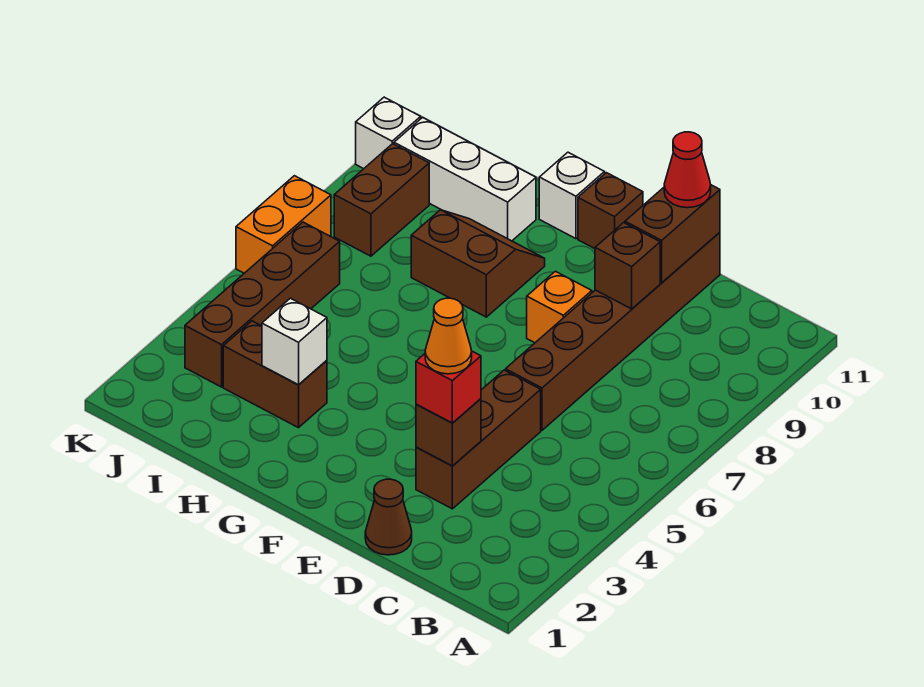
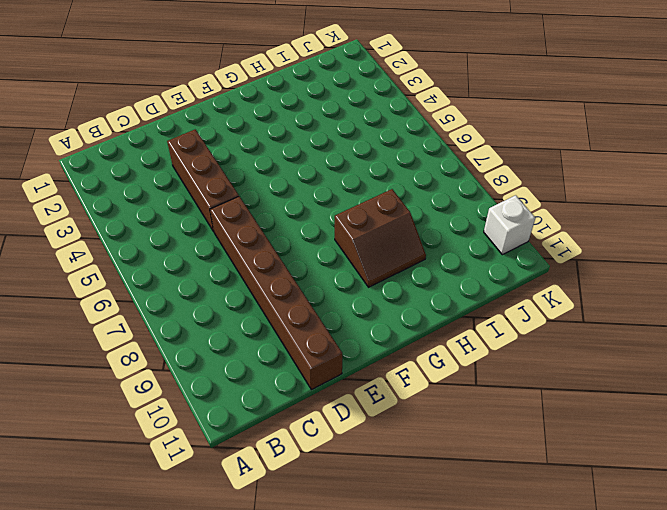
none -> brown 1x1 cone [365,479,412,555]
none -> orange 1x1 brick [527,271,592,343]
none -> brown 1x1 brick [578,173,643,249]

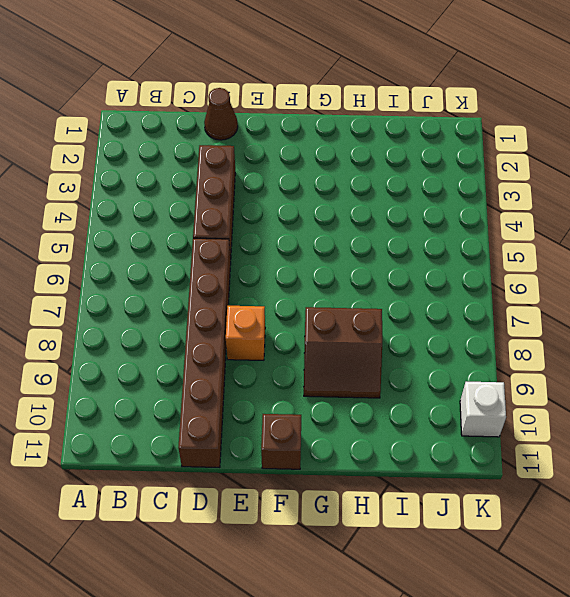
none -> white 1x1 brick [539,152,605,239]
none -> brown 1x2 brick [223,321,327,428]
none -> white 1x3 brick [394,118,536,241]

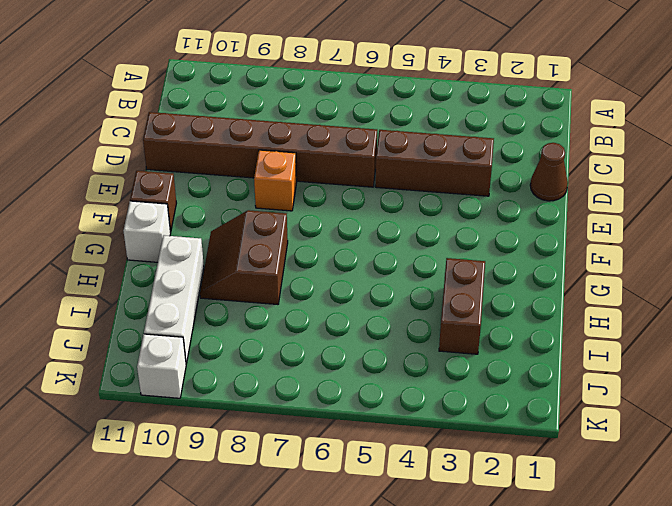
none -> brown 1x4 brick [185,222,340,387]
none -> brown 1x2 brick [334,144,429,256]
none -> orange 1x2 brick [236,176,331,273]

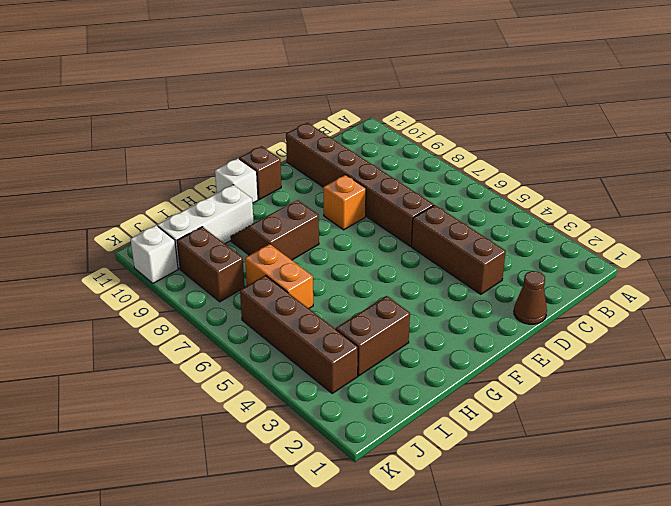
orange 1x2 brick [245,244,313,308] -> orange 1x2 brick moved to [236,176,331,273]
none -> brown 1x1 brick [416,399,481,466]
none -> brown 1x1 brick [595,223,660,309]
none -> brown 1x2 brick [625,185,720,283]

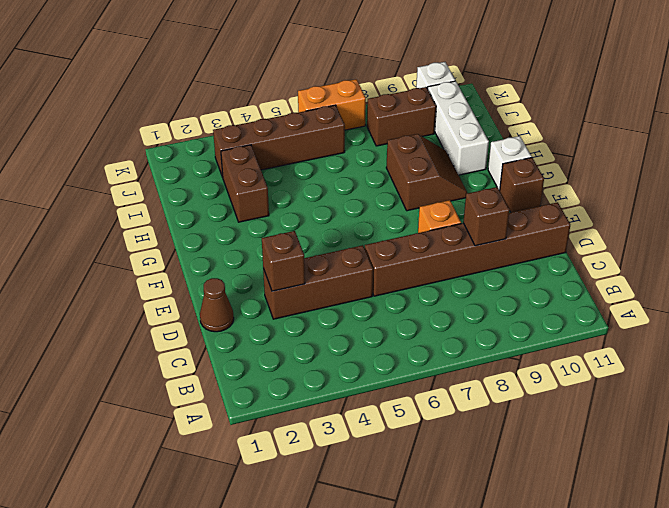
none -> brown 1x2 brick [625,185,720,283]
none -> white 1x1 brick [262,298,327,385]
none -> red 1x1 brick [416,351,481,423]

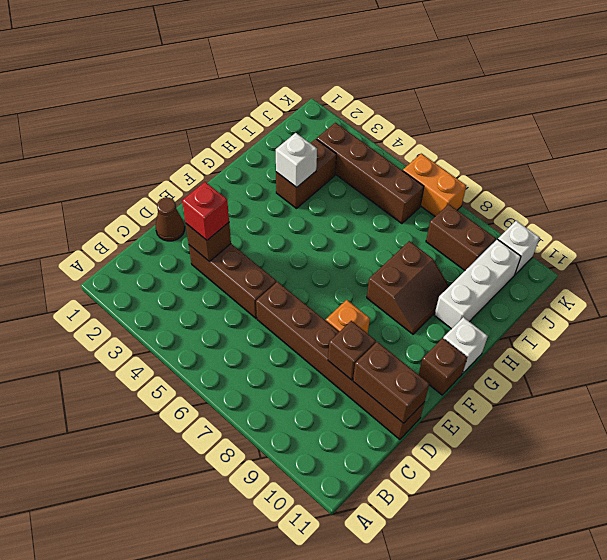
none -> red 1x1 cone [664,132,711,208]
none -> orange 1x1 cone [425,298,472,374]

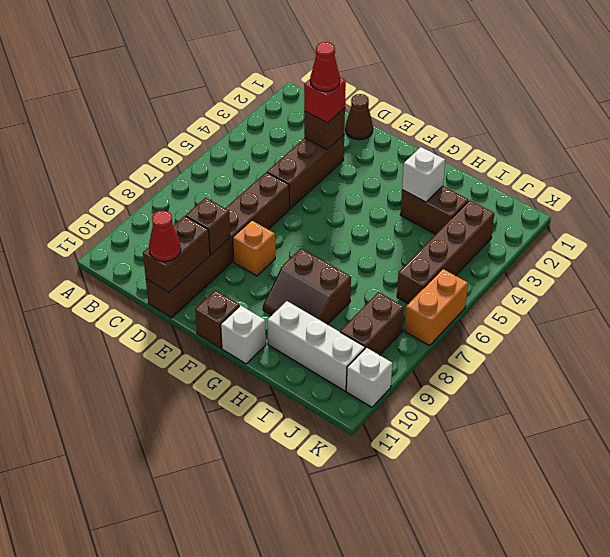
red 1x1 cone [310,42,340,91] -> orange 1x1 cone [425,298,472,374]

